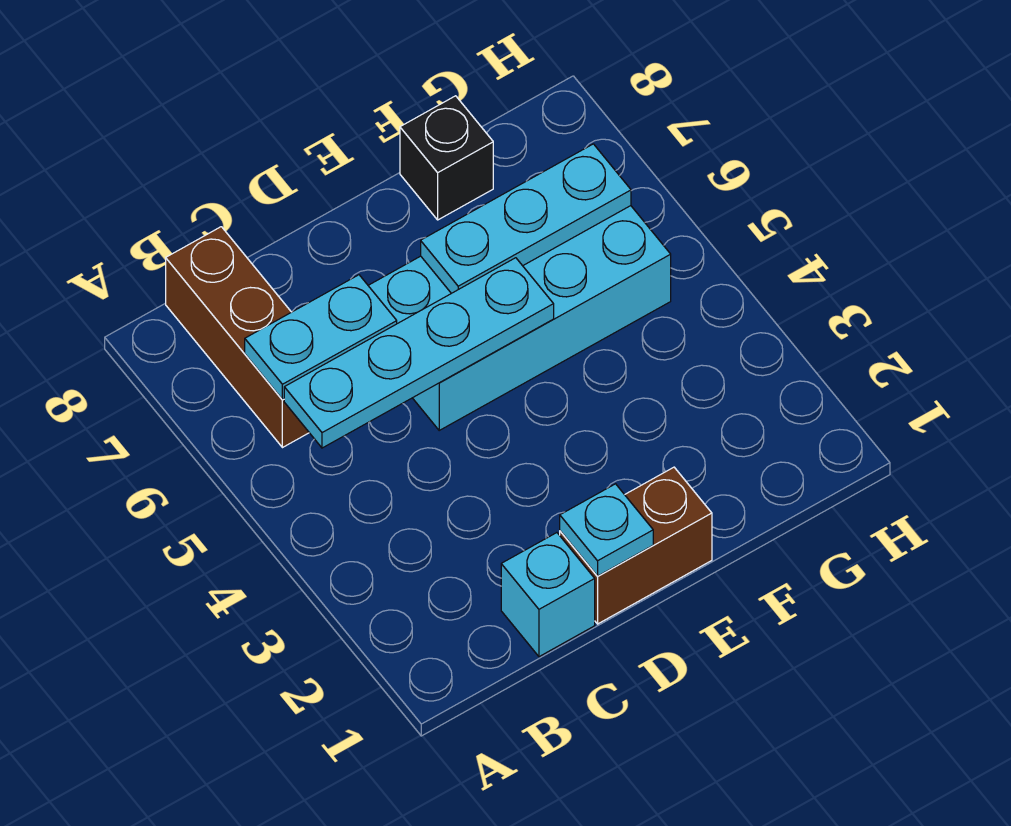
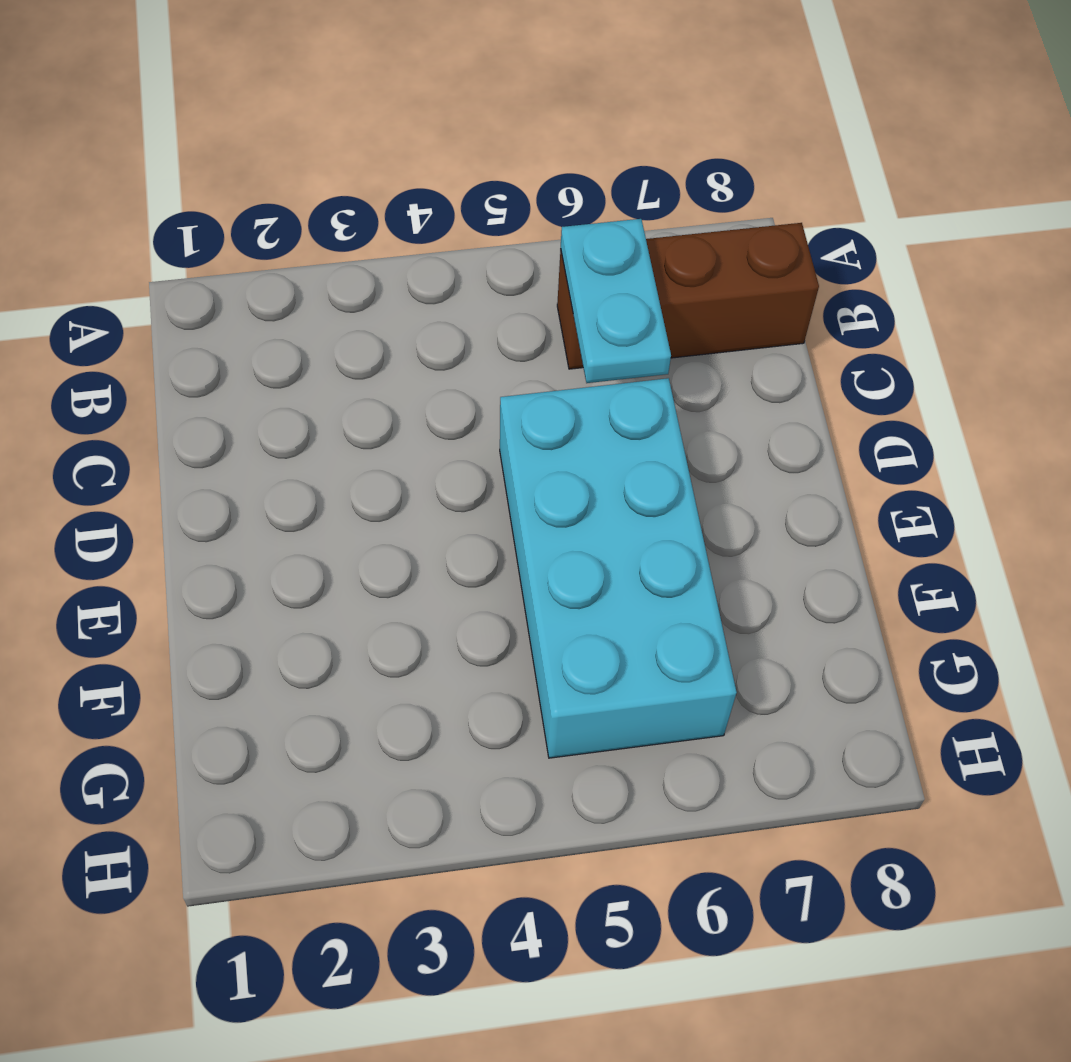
none -> cyan 1x1 brick [501,533,595,657]
none -> brown 1x2 brick [560,467,712,624]

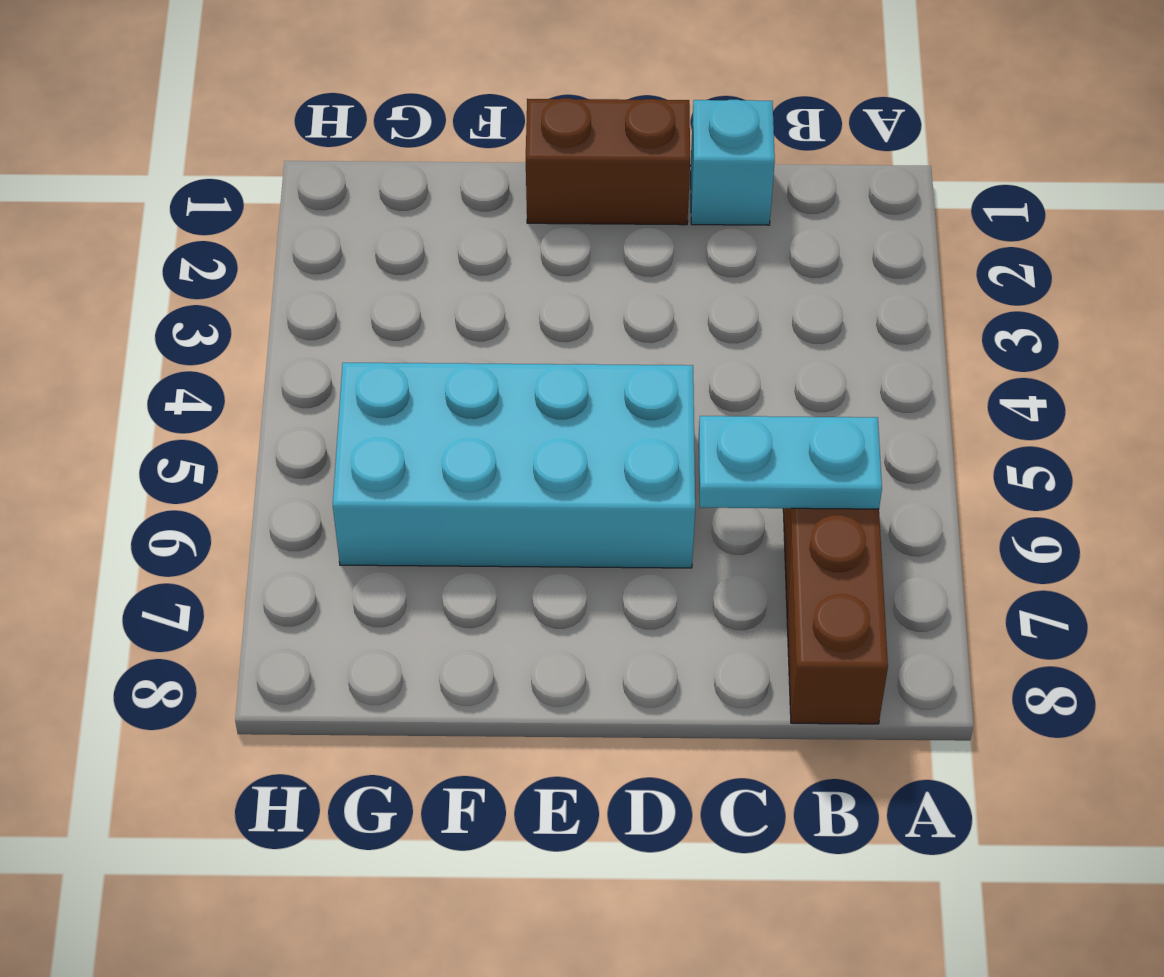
none -> black 1x1 brick [400,96,493,220]
none -> cyan 1x4 plate [284,258,554,448]

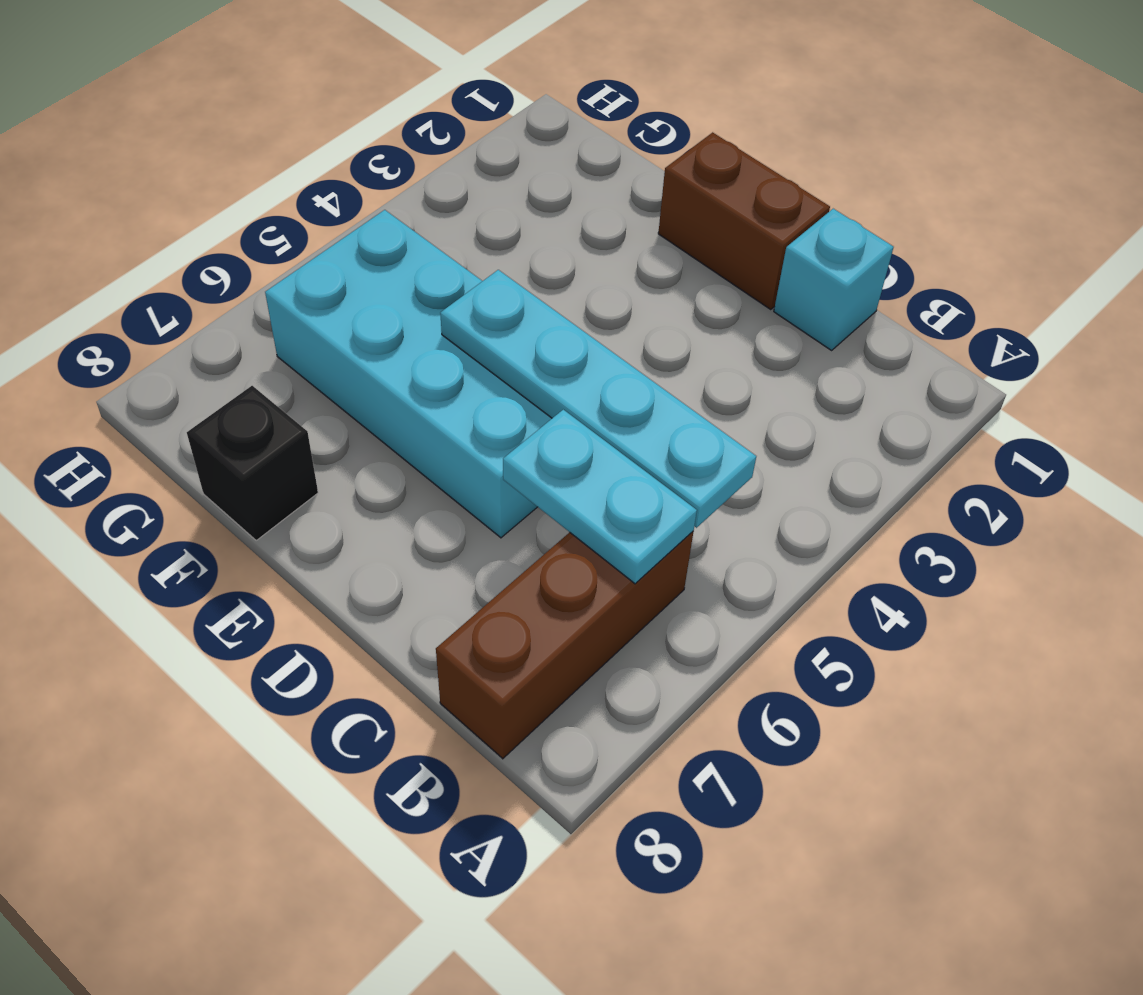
none -> cyan 1x1 plate [560,484,653,576]
none -> cyan 1x3 plate [421,144,631,293]

